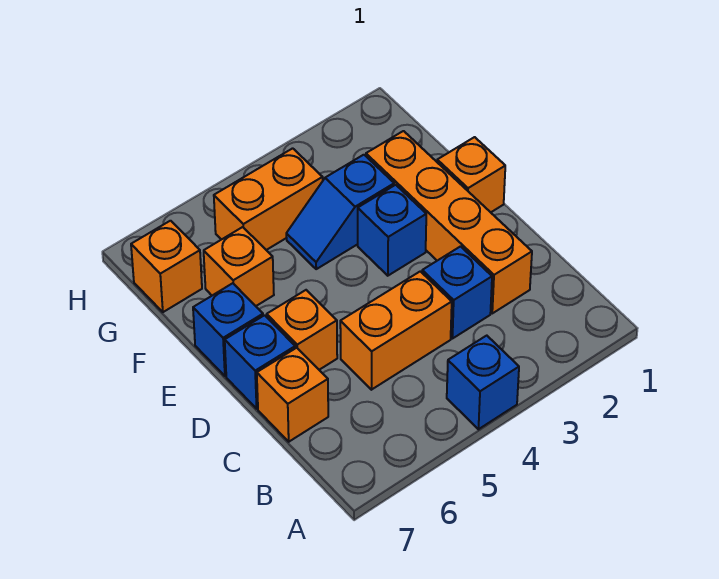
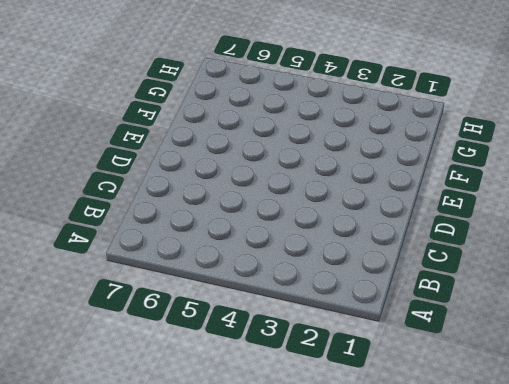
none -> blue 1x1 brick [447,336,519,429]
none -> orange 1x4 brick [366,131,532,313]
none -> blue 1x1 brick [422,246,492,339]

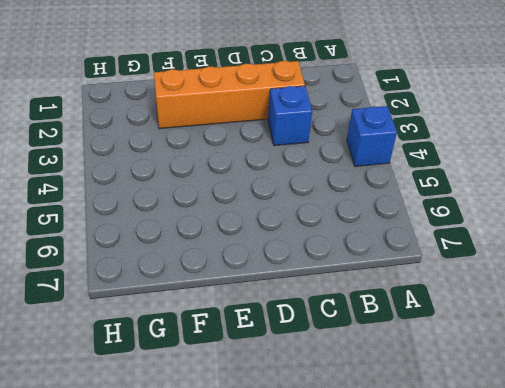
none -> orange 1x2 brick [340,271,452,390]
none -> orange 1x1 brick [257,348,328,442]
none -> orange 1x1 brick [267,290,337,370]

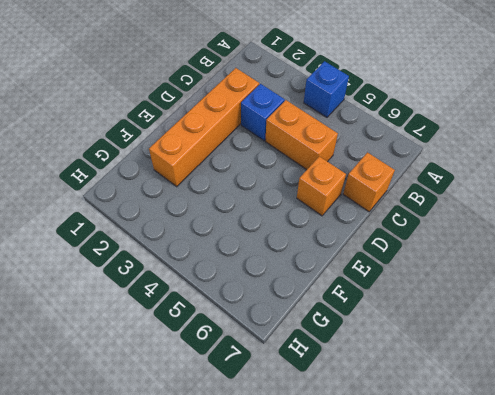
none -> blue 1x1 brick [225,315,295,409]
none -> orange 1x1 brick [437,137,505,212]
none -> blue 1x1 brick [358,185,426,276]

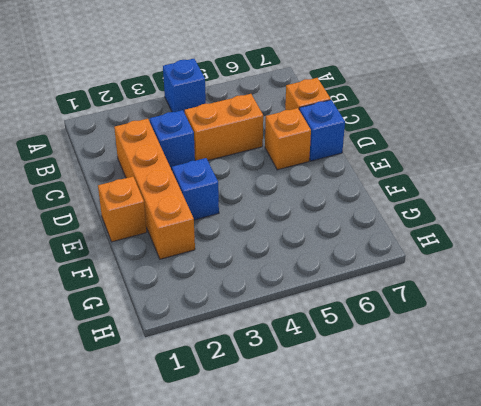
none -> blue 1x1 brick [193,283,263,376]
none -> blue 1x2 slope [286,155,394,269]
none -> orange 1x1 brick [204,227,274,306]

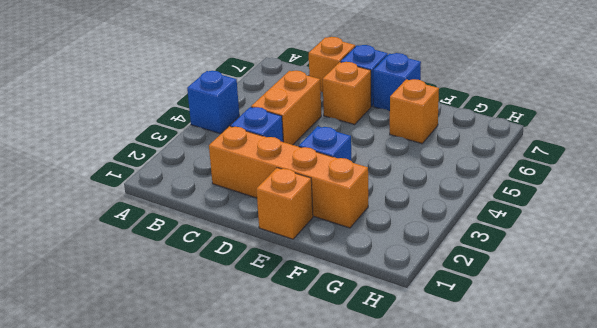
none -> blue 1x2 slope [286,155,394,269]
none -> orange 1x2 brick [214,148,323,250]
none -> orange 1x1 brick [131,221,202,312]

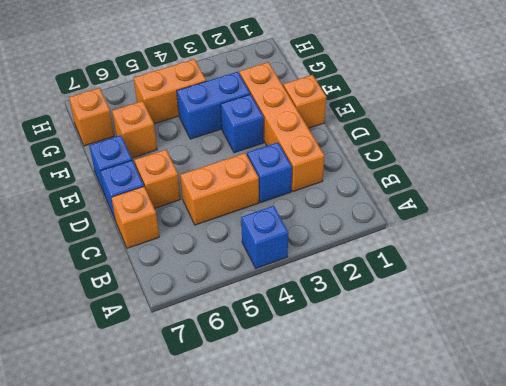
blue 1x2 brick [177,72,250,139] -> blue 1x2 slope [286,155,394,269]

